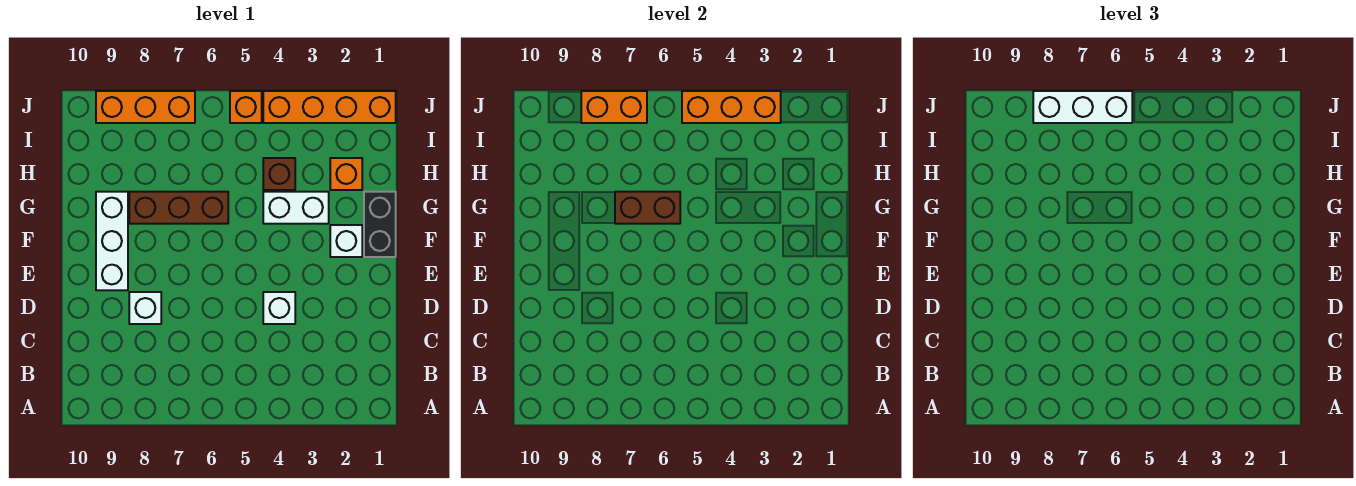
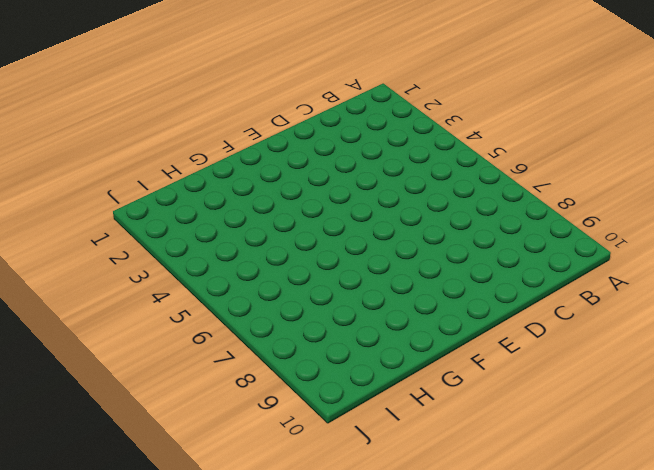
none -> white 1x1 brick [263,292,295,324]
none -> white 1x1 brick [129,292,161,324]
none -> white 1x3 brick [96,192,128,290]

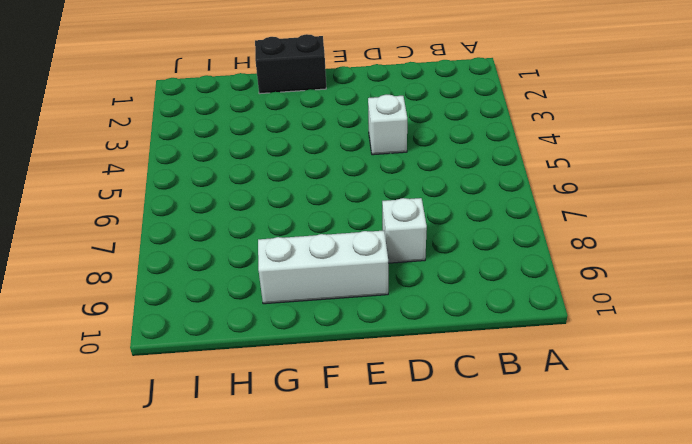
none -> white 1x1 brick [330,225,362,257]
none -> white 1x2 brick [263,192,329,224]
none -> brown 1x3 brick [129,192,228,224]

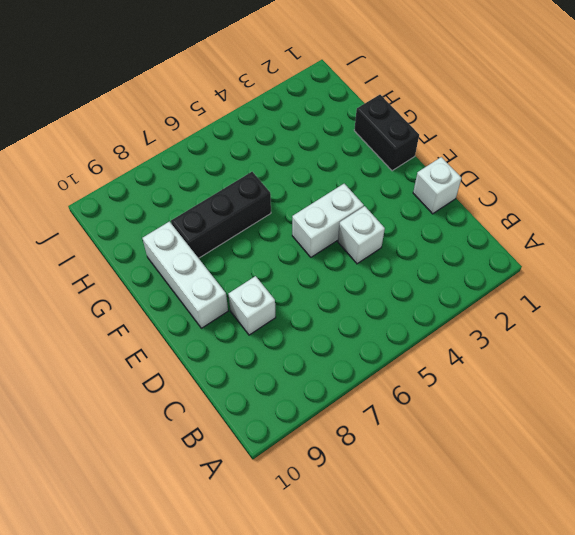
white 1x1 brick [413,157,462,214] -> white 1x1 brick moved to [330,225,362,257]
white 1x2 brick [292,184,364,257] -> white 1x2 brick moved to [263,192,329,224]
black 1x3 brick [171,172,271,258] -> brown 1x3 brick [129,192,228,224]
none -> orange 1x1 brick [330,158,362,190]
none -> brown 1x1 brick [263,158,295,190]
none -> orange 1x4 brick [263,91,396,123]

